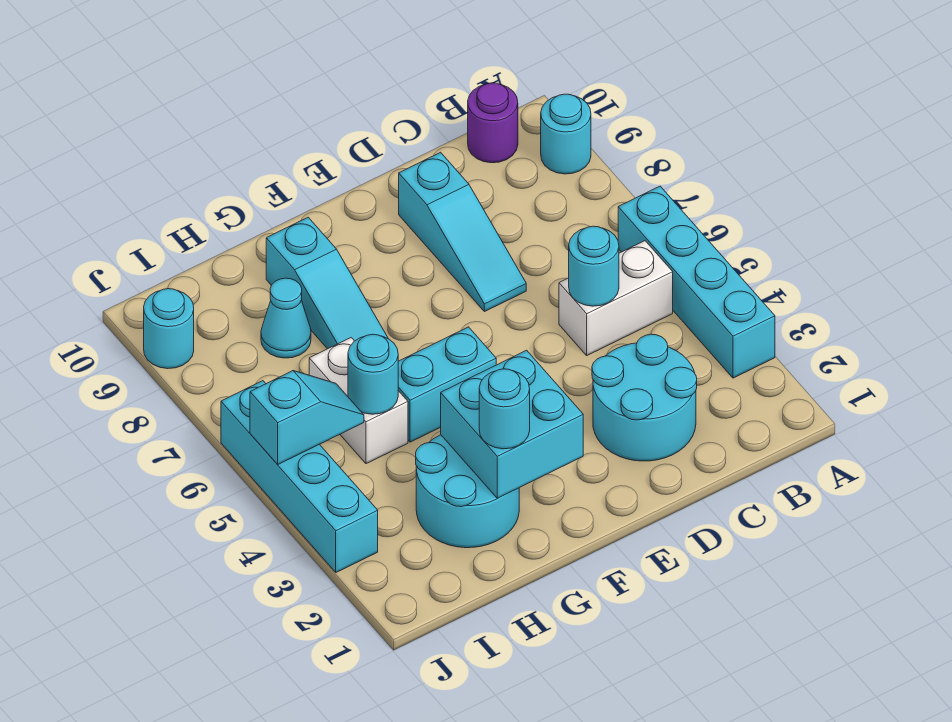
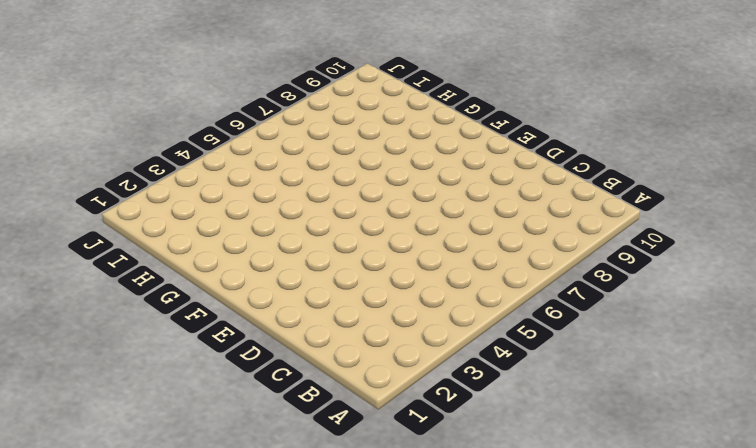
none -> cyan 1x4 brick [618,186,775,378]
none -> cyan 1x1 round brick [541,94,591,174]
none -> white 1x2 brick [559,241,673,355]

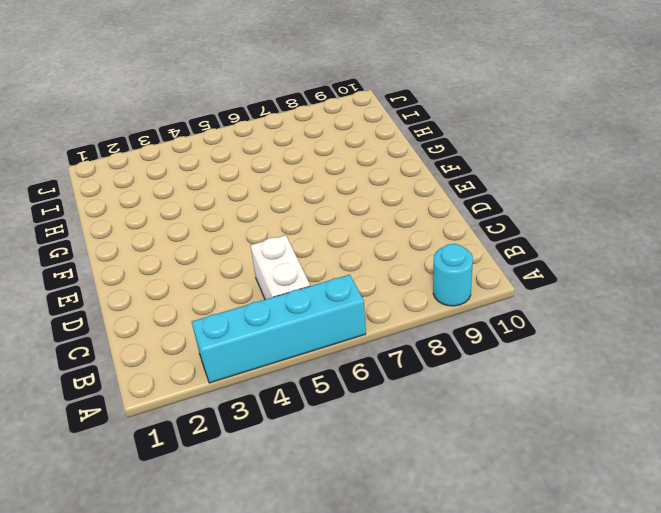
none -> purple 1x1 round brick [468,83,518,163]
none -> cyan 2x2 round brick [592,334,697,461]
none -> cyan 1x3 slope [399,152,526,312]

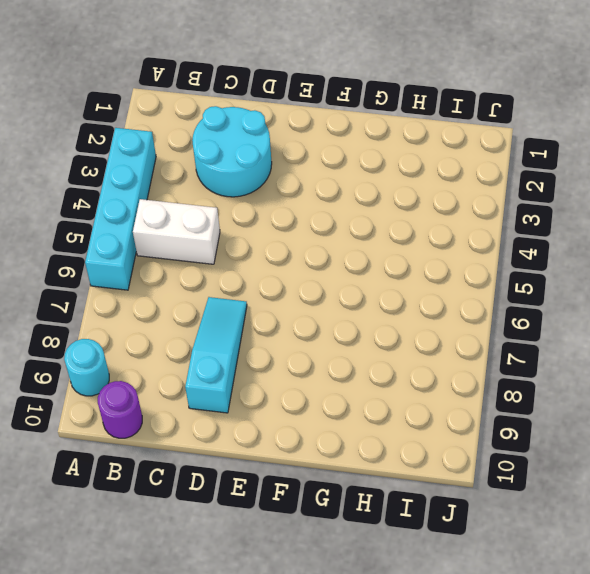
none -> cyan 1x2 brick [398,327,496,442]
none -> cyan 2x2 round brick [416,435,519,548]
none -> cyan 1x3 slope [266,217,388,349]

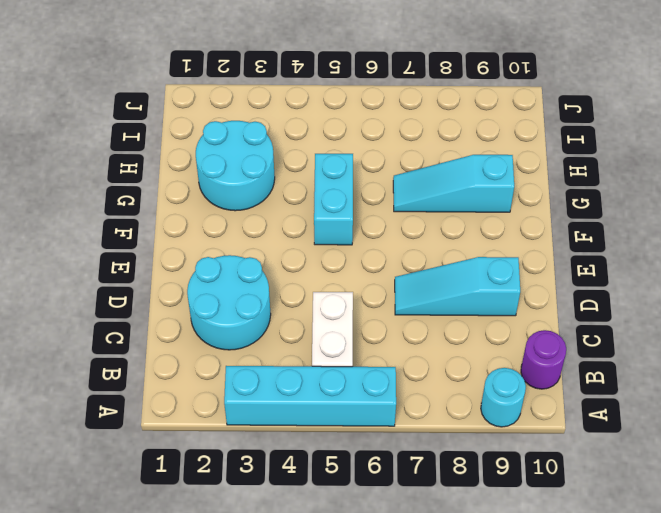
none -> white 1x2 brick [309,338,408,464]
none -> cyan 1x1 cone [261,278,311,358]
none -> cyan 1x4 brick [221,381,378,572]

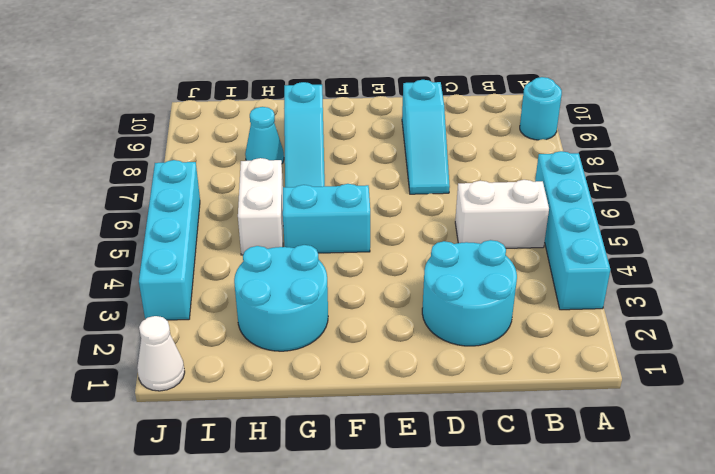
white 1x1 cone [137,316,185,391] -> none
none -> purple 1x1 round brick [468,83,518,163]
none -> cyan 1x1 round brick [144,289,194,369]
none -> cyan 1x1 round brick [569,226,619,306]

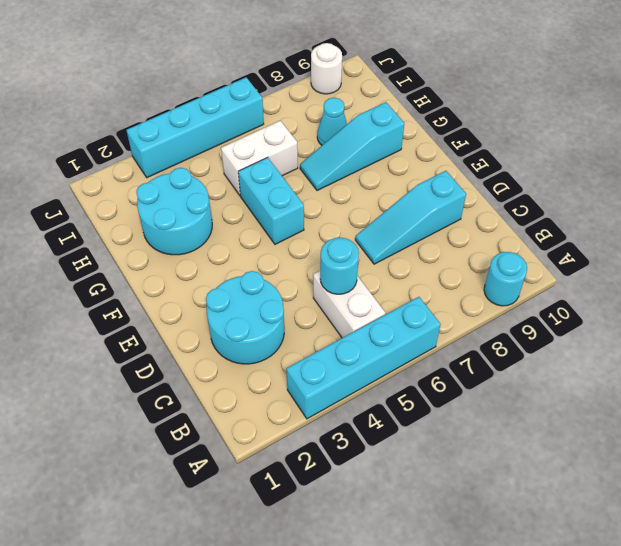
white 1x1 round brick [311,43,342,94] -> cyan 1x1 round brick [144,289,194,369]
none -> purple 1x1 round brick [468,83,518,163]
none -> cyan 2x2 brick [441,350,583,498]
none -> cyan 1x1 round brick [348,334,398,414]

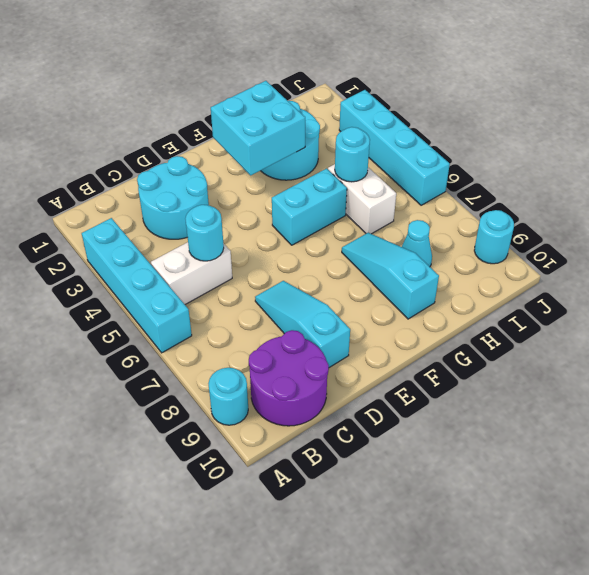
purple 2x2 round brick [249,330,329,426] -> purple 1x1 round brick [468,83,518,163]
none -> cyan 1x2 slope [250,371,364,464]
none -> cyan 1x1 round brick [479,369,530,449]

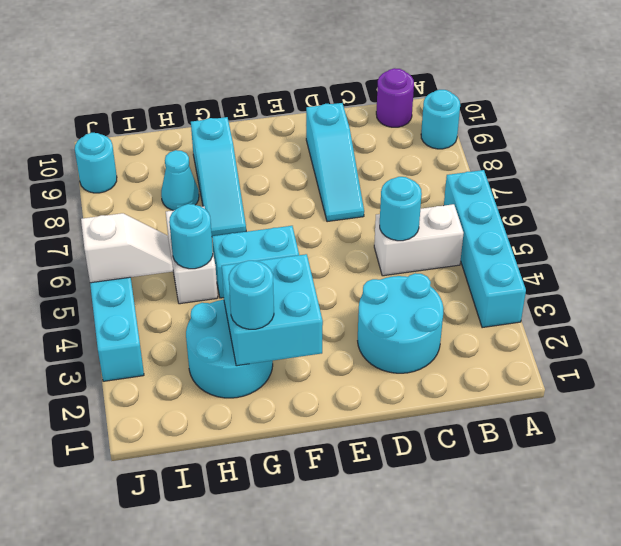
white 1x2 slope [81,213,173,283] -> cyan 1x2 slope [250,371,364,464]

